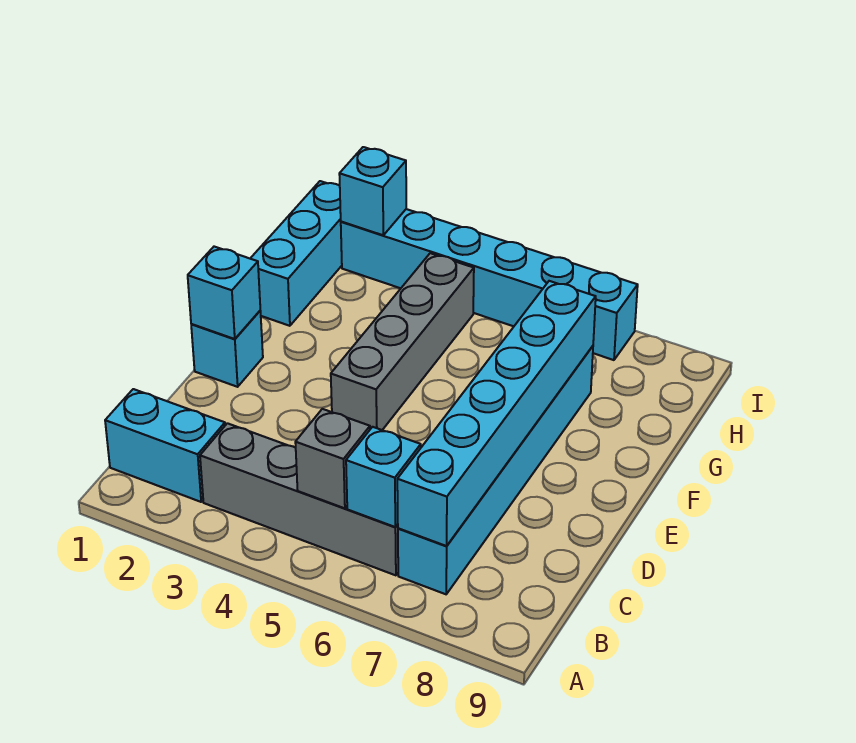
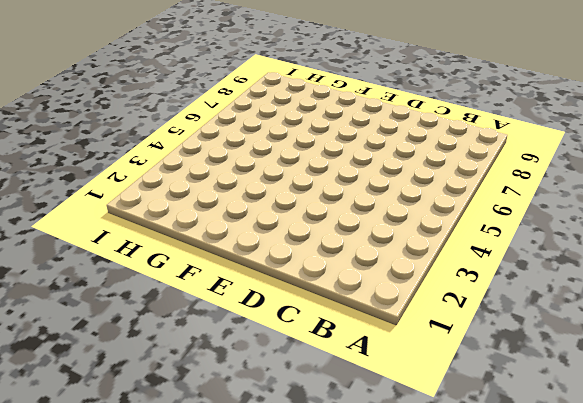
none -> cyan 1x2 brick [105,389,225,502]
none -> grey 1x4 brick [200,423,398,575]
none -> cyan 1x6 brick [398,346,593,594]

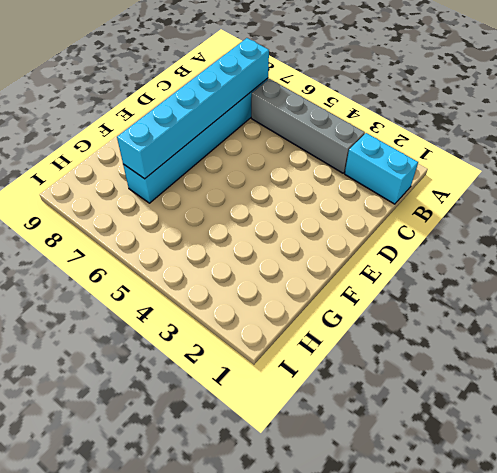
none -> cyan 1x1 brick [191,311,263,387]
none -> grey 1x4 brick [331,253,474,430]
none -> cyan 1x3 brick [250,181,342,326]

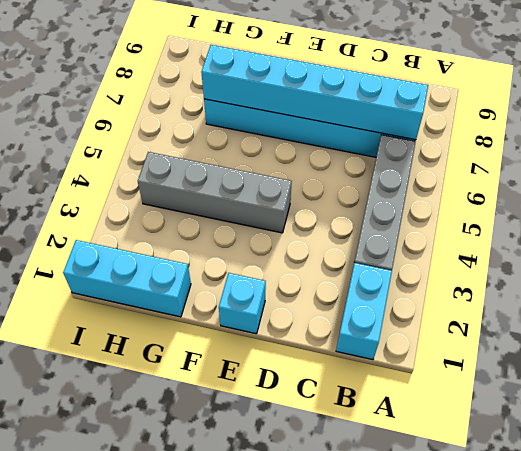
none -> cyan 1x6 brick [341,209,638,360]
none -> grey 1x1 brick [295,409,370,508]
none -> cyan 1x1 brick [346,427,421,527]

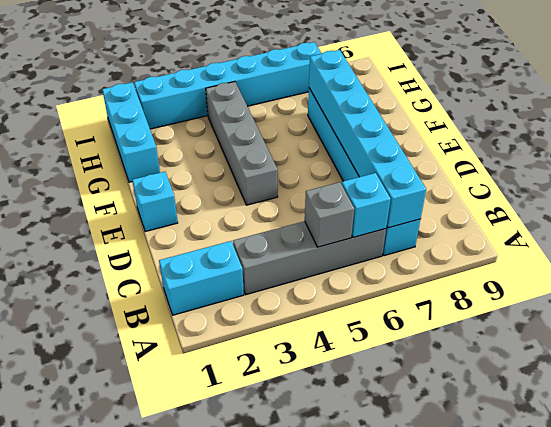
none -> cyan 1x1 brick [188,247,260,339]
none -> cyan 1x1 brick [339,147,406,235]

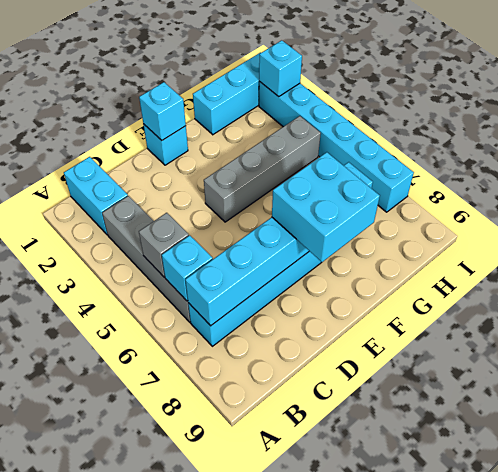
cyan 2x2 brick [272,152,380,262] -> none

